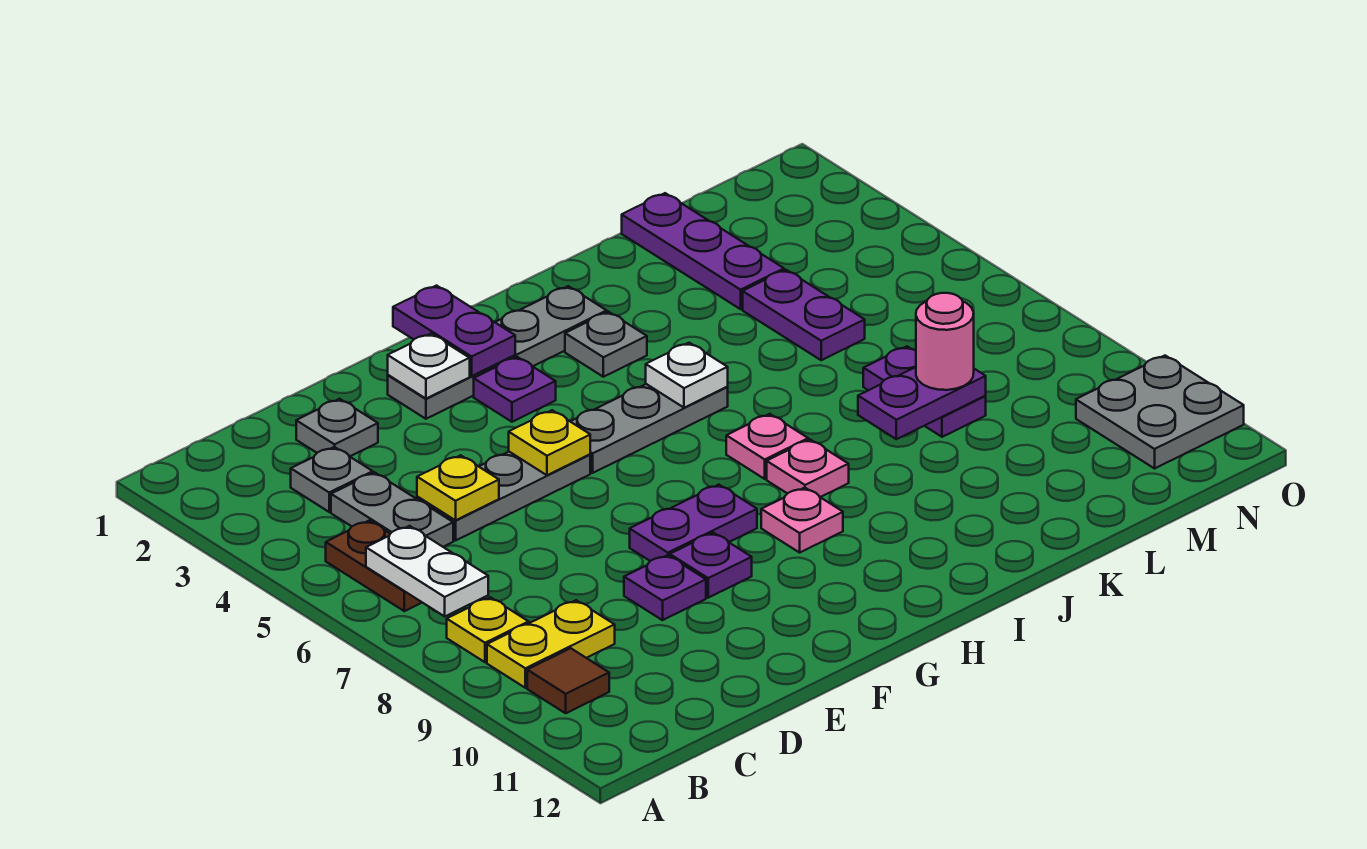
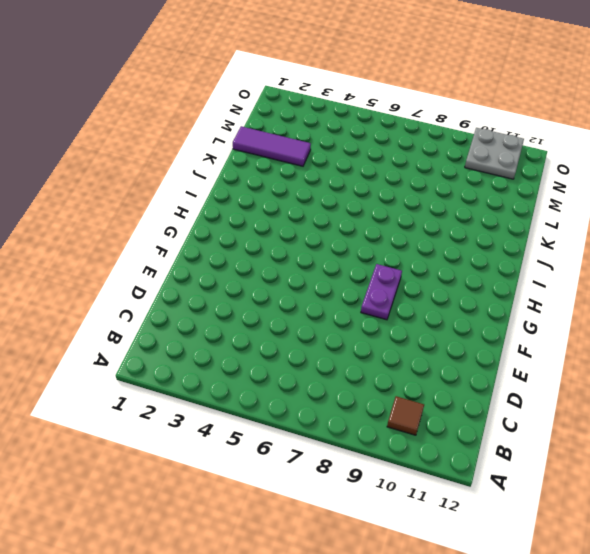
purple 1x3 tile [233,126,311,166] -> purple 1x3 plate [622,193,784,309]
none -> brown 1x2 plate [326,521,422,611]
none -> yellow 1x1 plate [447,597,529,662]
none -> yellow 1x2 plate [487,600,615,688]
none -> grey 1x1 plate [291,447,373,512]

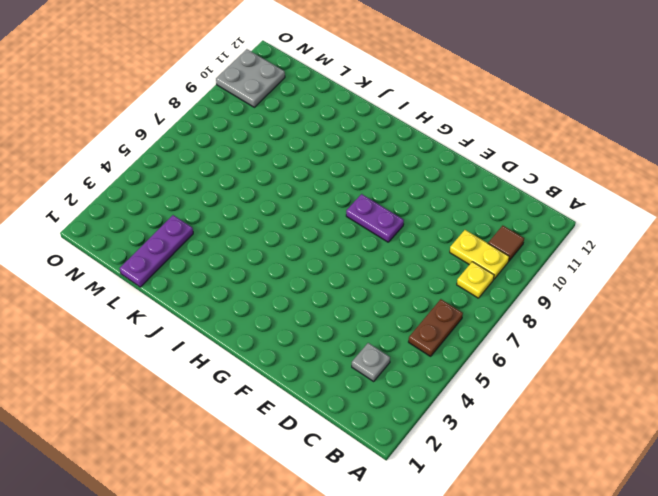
none -> grey 1x2 plate [331,472,453,547]
none -> grey 1x1 plate [296,399,378,457]
none -> grey 1x3 plate [417,452,590,541]
none -> purple 1x1 plate [624,555,706,620]

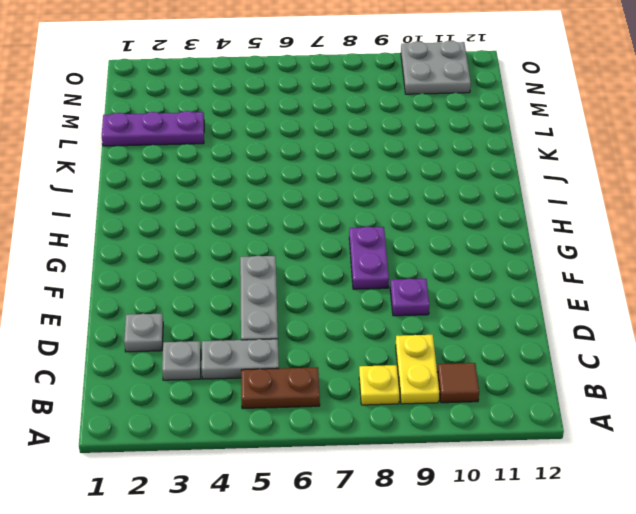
none -> grey 1x4 plate [388,286,607,419]
none -> purple 1x1 plate [670,533,752,598]
none -> purple 1x1 plate [474,357,556,422]
none -> grey 1x3 plate [570,384,728,473]

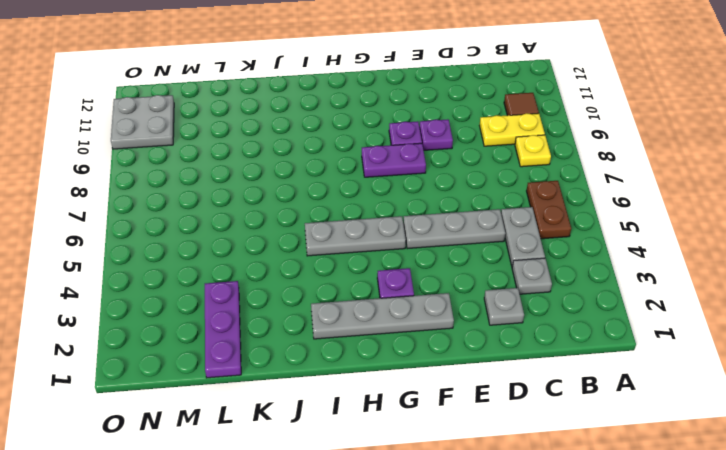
none -> pink 1x1 plate [761,488,843,553]
none -> grey 1x1 plate [565,312,647,377]
none -> pink 1x1 plate [726,414,808,479]
none -> pink 1x1 plate [767,440,849,497]

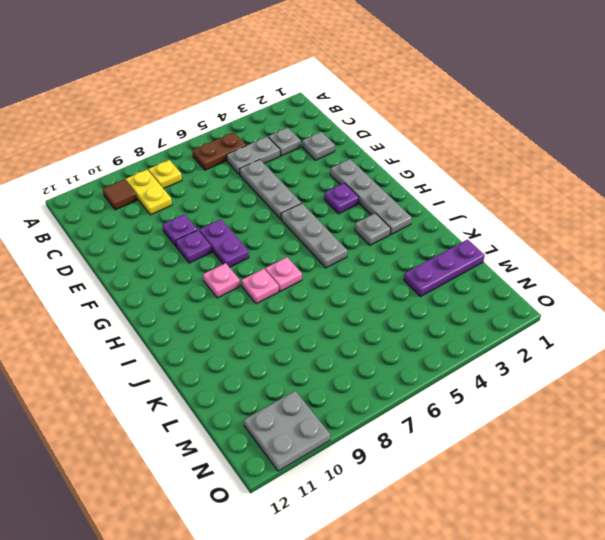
none -> purple 1x2 plate [743,270,865,360]
none -> purple 1x2 plate [863,346,986,437]
none -> white 1x2 plate [366,526,488,616]
none -> yellow 1x1 plate [417,455,499,520]

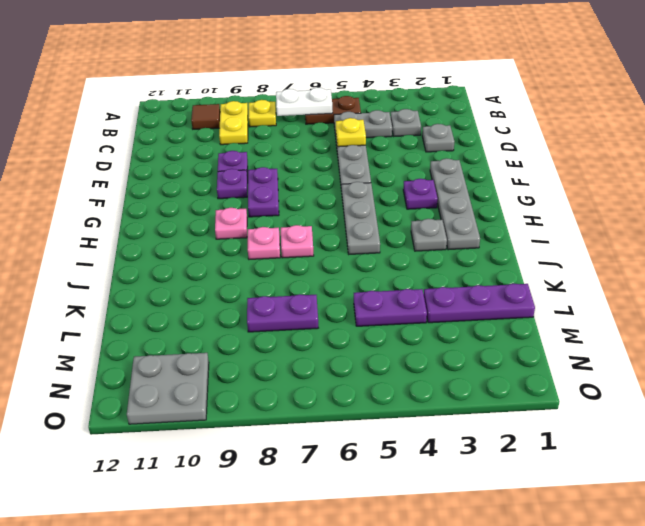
none -> white 1x1 plate [388,334,470,399]
none -> yellow 1x1 plate [509,410,590,475]
none -> purple 1x2 plate [393,286,515,376]
none -> white 1x1 plate [646,343,728,408]

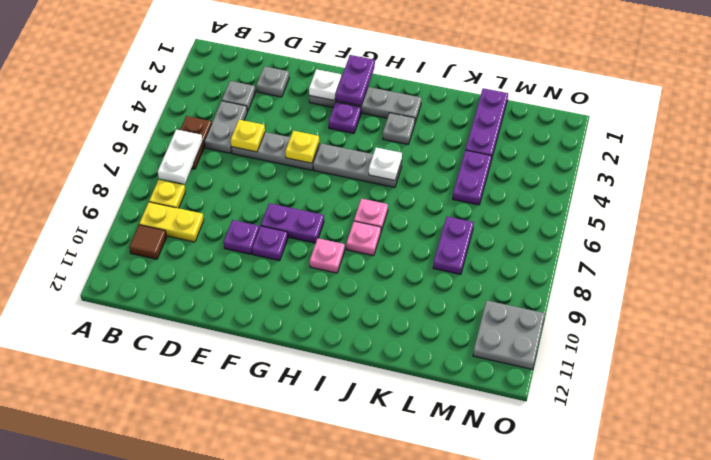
none -> purple 1x2 plate [858,367,986,439]
none -> pink 1x1 round brick [916,293,974,390]

